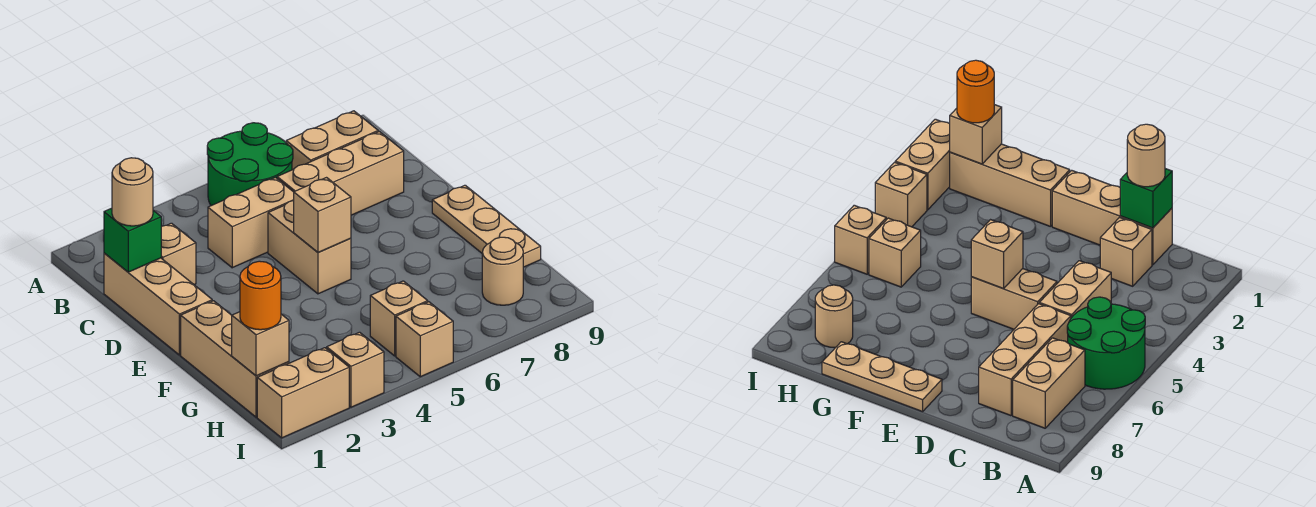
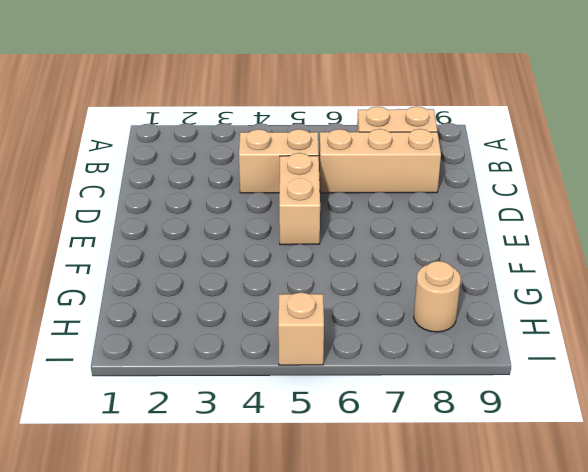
none -> green 2x2 round brick [207,123,293,206]
none -> tan 1x3 brick [104,253,212,355]
none -> tan 1x1 brick [161,223,196,285]

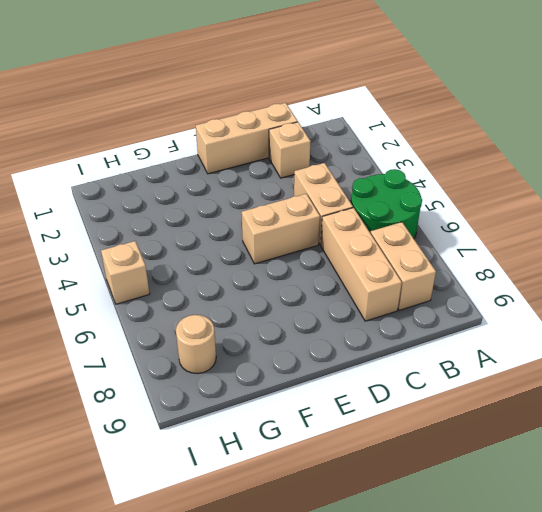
none -> tan 1x3 plate [432,185,541,267]
none -> tan 1x3 brick [181,301,289,417]
none -> tan 1x1 brick [370,281,428,356]

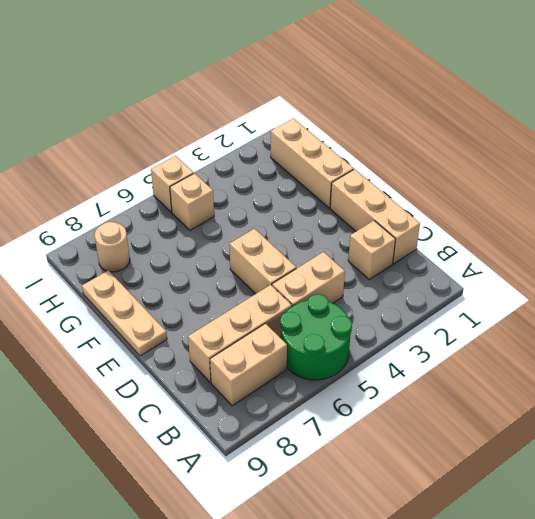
none -> tan 1x2 brick [257,348,349,438]
none -> tan 1x1 brick [327,332,384,407]
none -> green 1x1 brick [104,208,161,272]

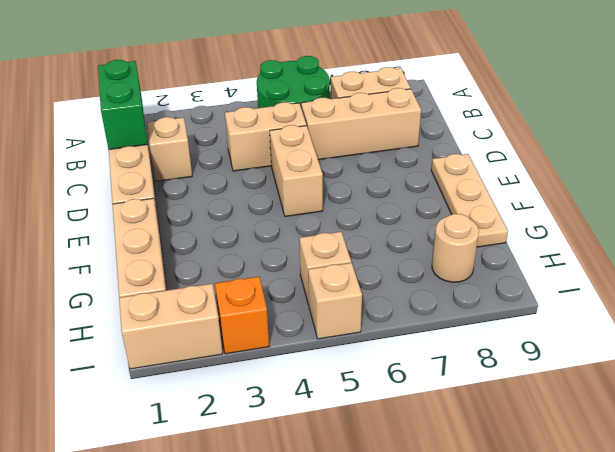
green 1x2 brick [98,60,147,150] -> green 1x1 brick [104,208,161,272]
orange 1x1 brick [215,277,269,354] -> tan 1x1 brick [327,332,384,407]
none -> tan 1x1 brick [294,178,351,253]
none -> tan 1x1 brick [232,312,289,376]
none -> tan 1x1 round brick [112,158,153,226]

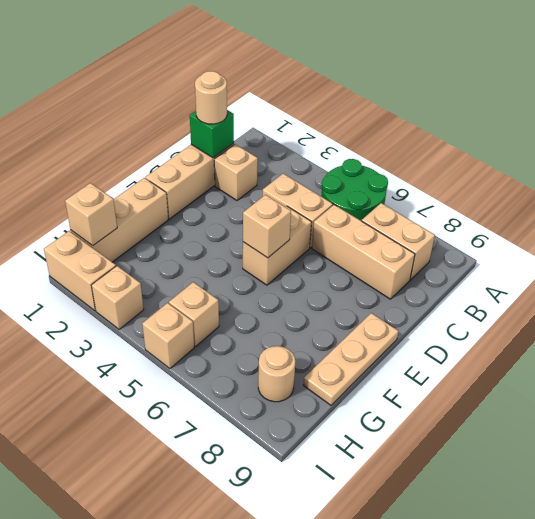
none -> orange 1x1 round brick [240,261,281,330]

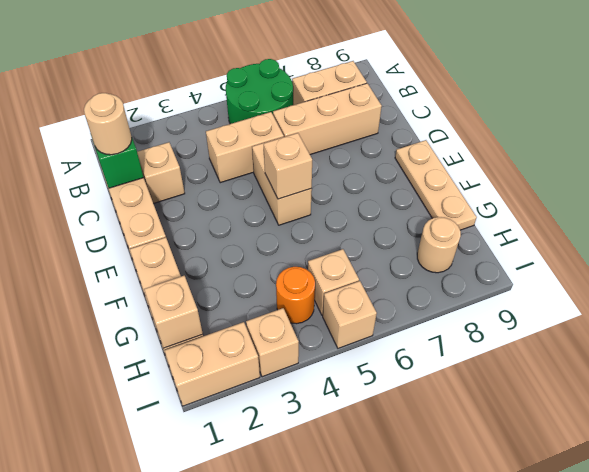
orange 1x1 round brick [276,267,315,324] -> orange 1x1 round brick moved to [240,261,281,330]

